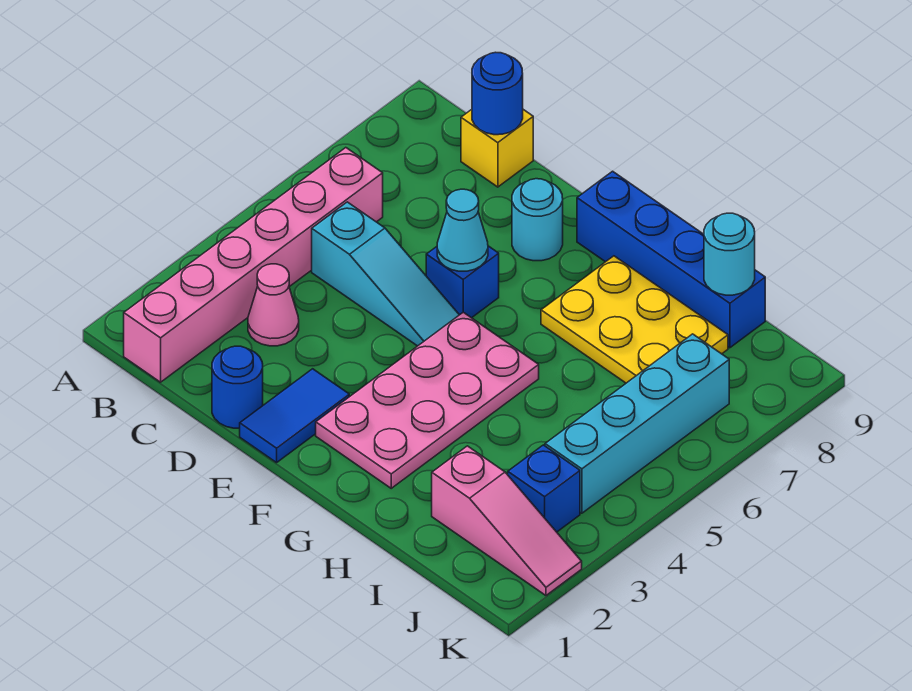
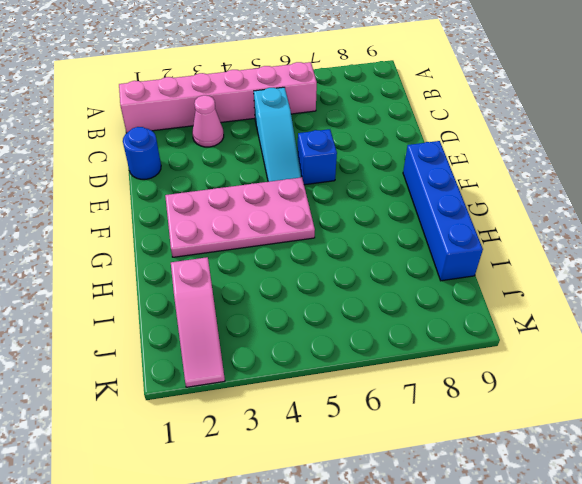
none -> yellow 1x1 brick [461,110,533,187]
none -> blue 1x2 tile [240,369,349,463]
none -> cyan 1x1 round brick [512,179,563,261]

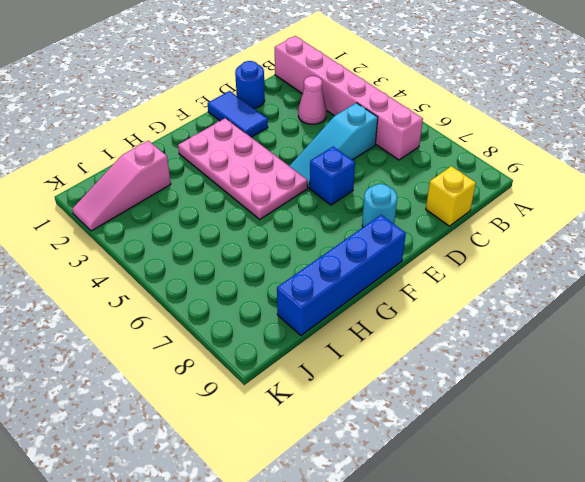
none -> yellow 2x3 plate [541,256,728,383]
none -> blue 1x1 brick [508,445,580,532]
none -> cyan 1x4 brick [545,334,729,513]

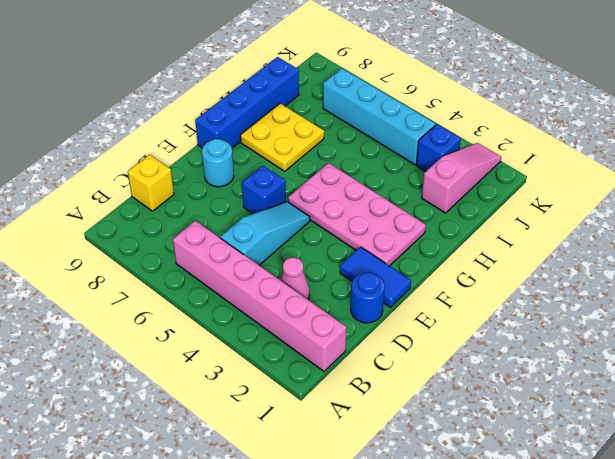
yellow 2x2 plate [240,103,324,171] -> yellow 2x3 plate [541,256,728,383]
none -> blue 1x1 round brick [472,52,523,135]
none -> cyan 1x1 cone [437,189,488,271]
none -> cyan 1x1 round brick [704,213,755,295]

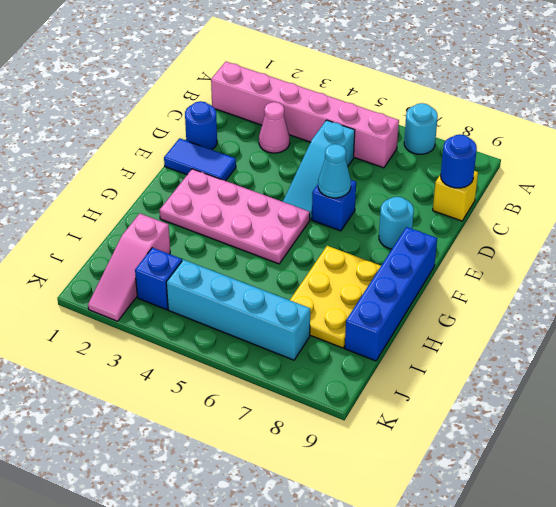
cyan 1x1 round brick [404,103,438,154] -> cyan 1x1 round brick moved to [704,213,755,295]

